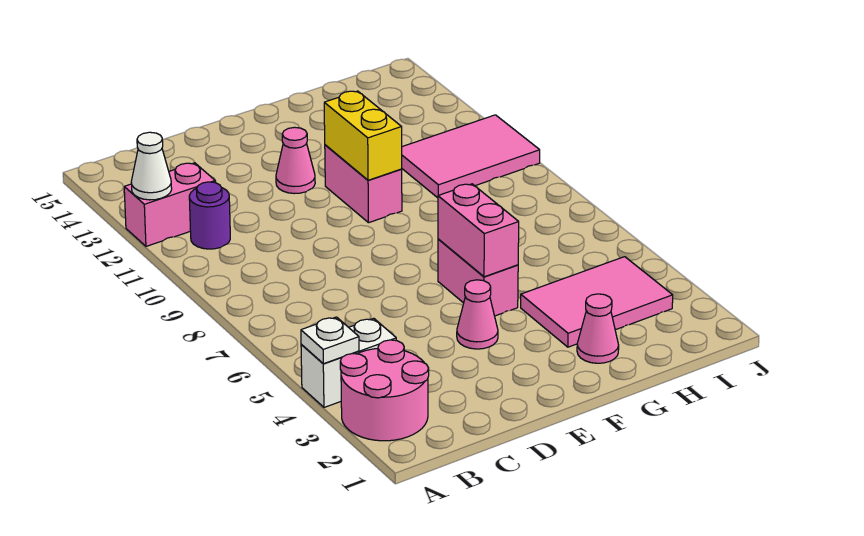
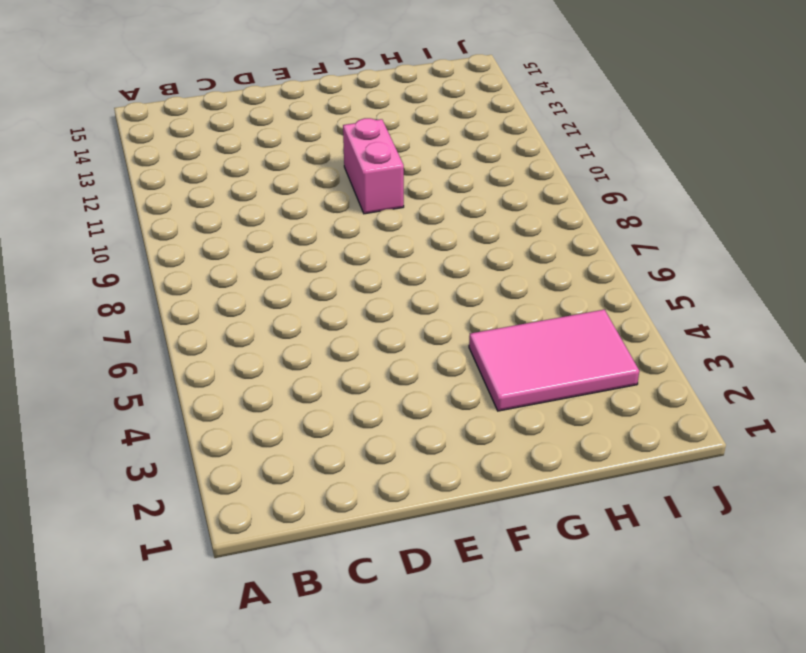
none -> pink 2x2 round brick [340,340,429,441]
none -> white 1x2 brick [301,318,396,407]
none -> pink 1x2 brick [124,163,215,246]

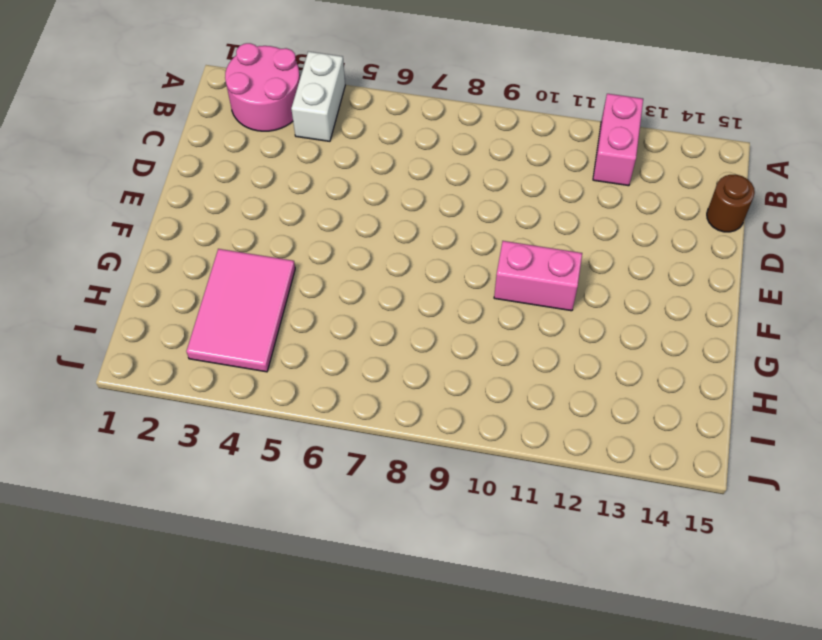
brown 1x1 round brick [707,175,755,232] -> none
none -> purple 1x1 round brick [189,182,230,249]
none -> pink 1x1 cone [457,280,498,349]
none -> pink 1x1 cone [276,127,315,194]

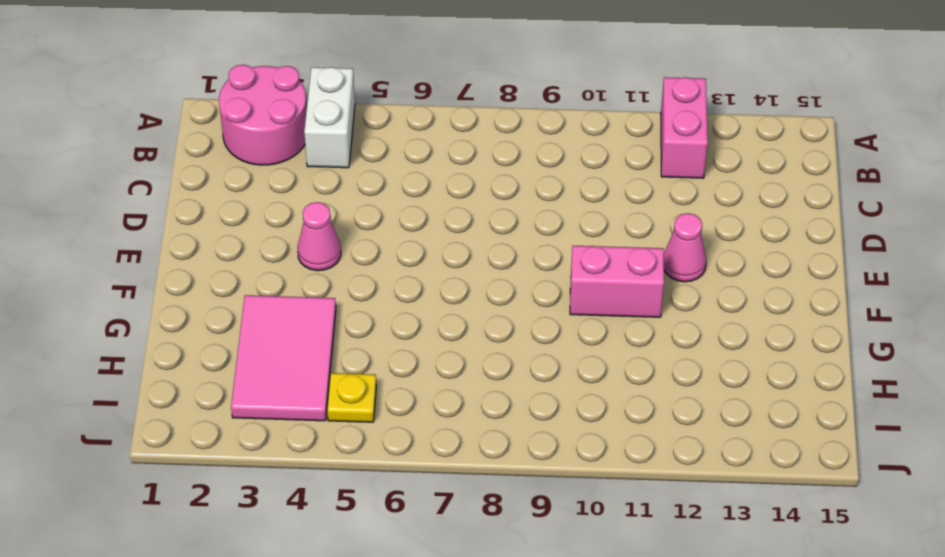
yellow 1x1 plate [327,373,376,422] -> none
none -> purple 1x1 round brick [189,182,230,249]
none -> pink 1x2 brick [438,239,518,316]
none -> pink 1x1 cone [577,294,619,363]

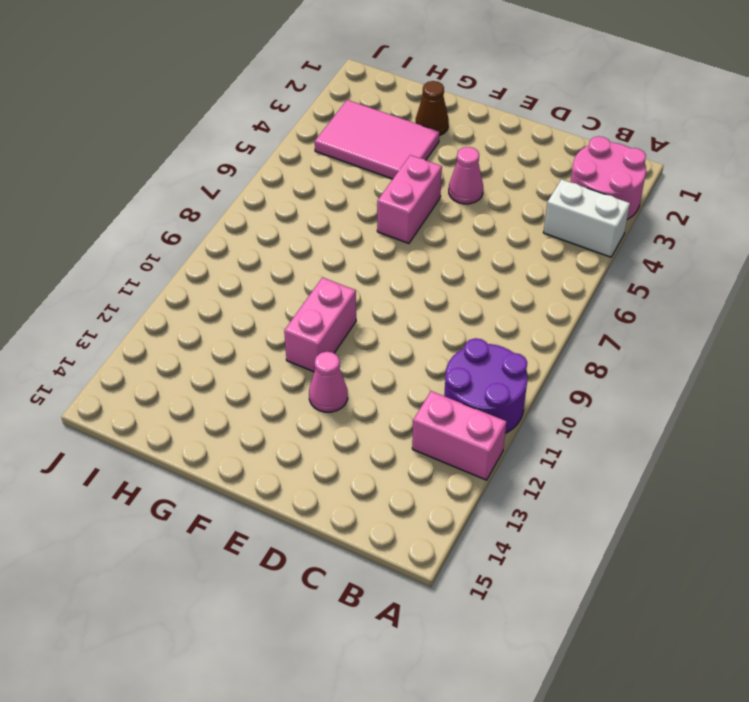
purple 2x2 round brick [444,338,528,433] -> purple 1x1 round brick [189,182,230,249]
brown 1x1 cone [416,81,449,136] -> pink 1x1 cone [577,294,619,363]
none -> pink 2x3 tile [402,115,540,198]
none -> white 1x1 plate [301,317,359,364]
none -> white 1x1 cone [131,132,172,200]

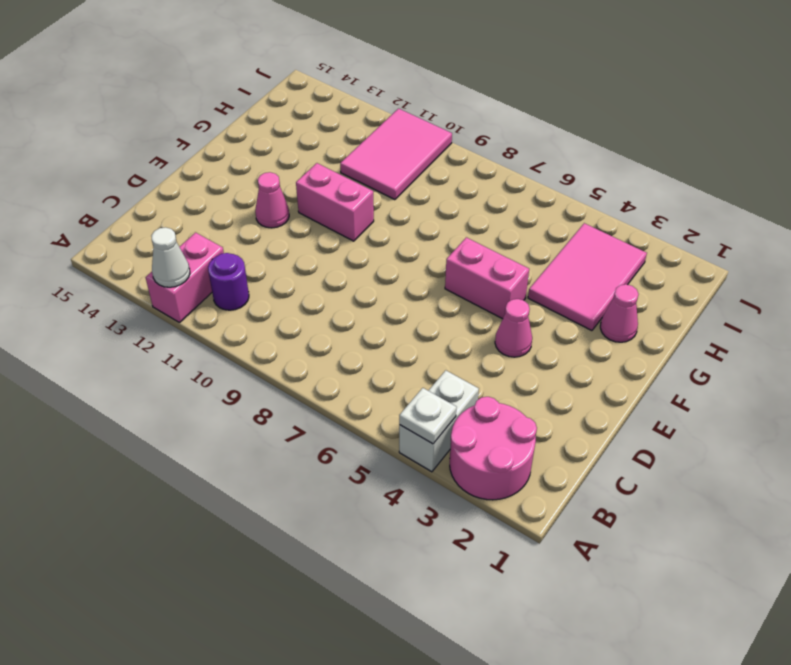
none -> pink 1x2 brick [438,184,519,277]
none -> yellow 1x2 brick [324,91,402,180]

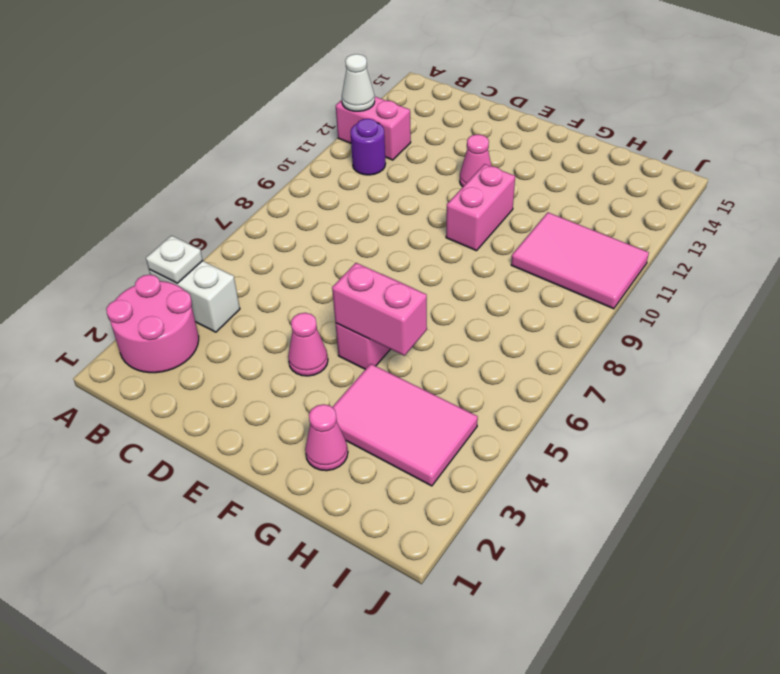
pink 1x2 brick [332,263,427,356] -> pink 1x2 brick turned to [438,184,519,277]
none -> yellow 1x2 brick [324,91,402,180]

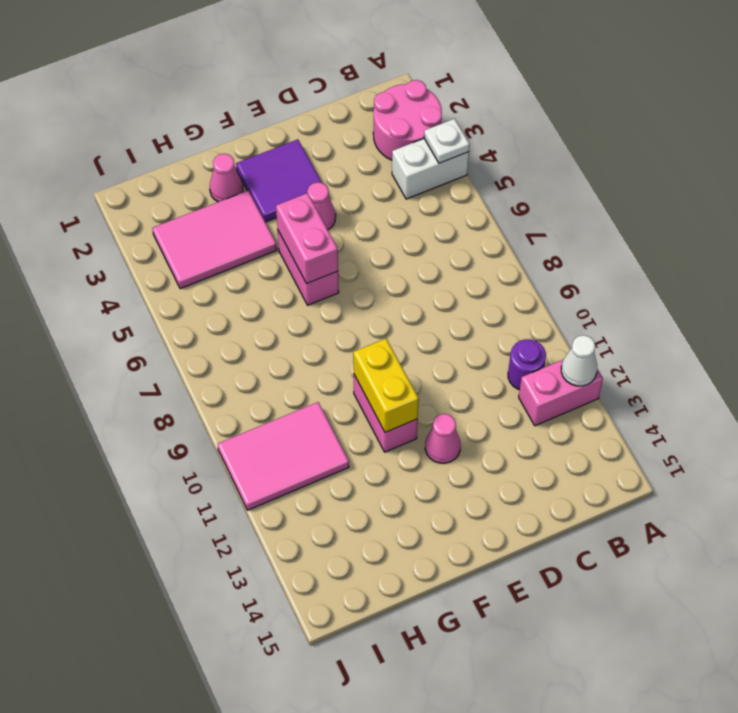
purple 2x2 tile [236,139,322,222] -> none

